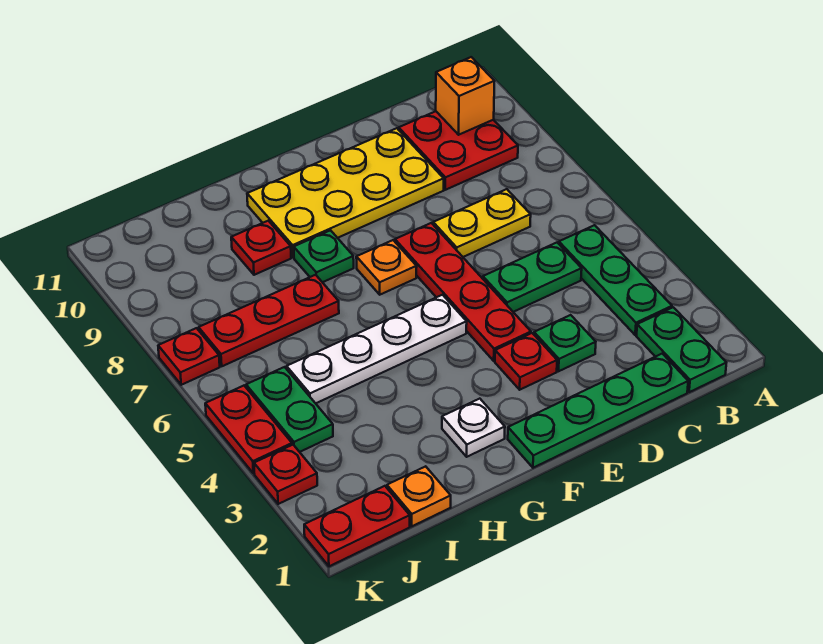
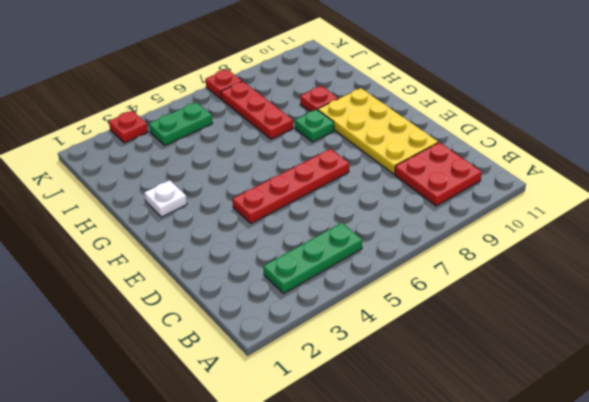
none -> green 1x2 plate [637,307,726,392]
none -> green 1x4 plate [508,354,688,468]
none -> green 1x2 plate [483,243,582,312]

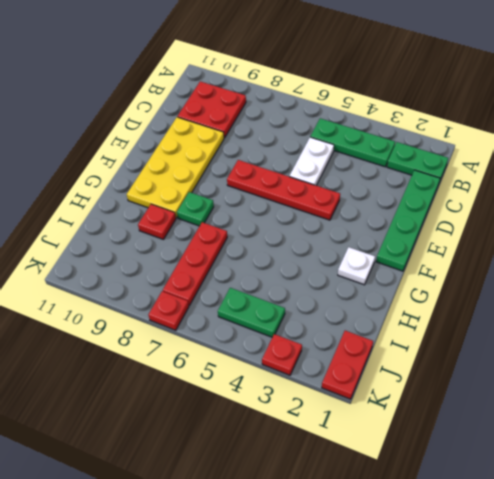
white 1x2 plate [289,137,334,185] -> green 1x2 plate [483,243,582,312]
none -> yellow 1x2 plate [433,189,531,257]
none -> green 1x1 plate [534,315,596,371]
none -> red 1x1 plate [495,333,557,390]

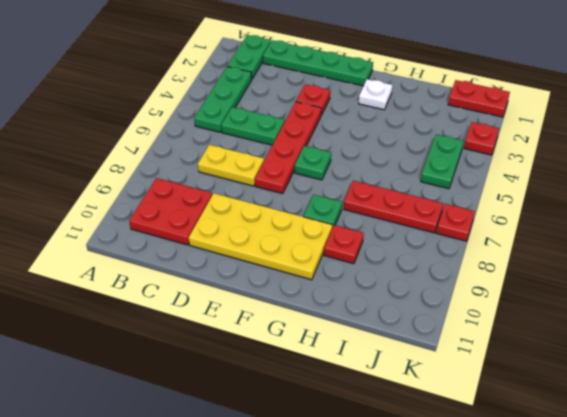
green 1x1 plate [295,146,331,180] -> green 1x1 plate moved to [534,315,596,371]
none -> white 1x4 plate [287,295,467,403]
none -> orange 1x1 plate [356,240,417,295]
none -> orange 1x1 plate [387,466,451,526]

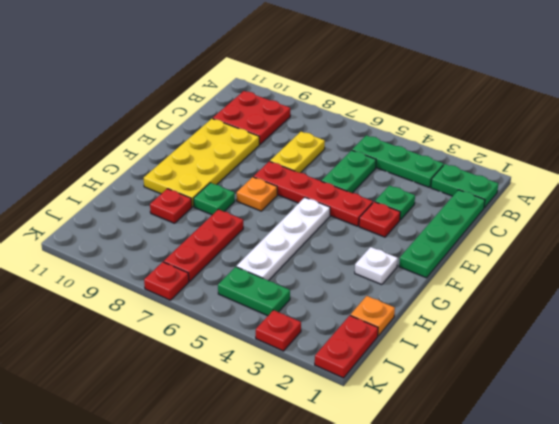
none -> red 1x2 plate [205,386,292,474]
none -> orange 1x1 brick [436,57,494,135]

